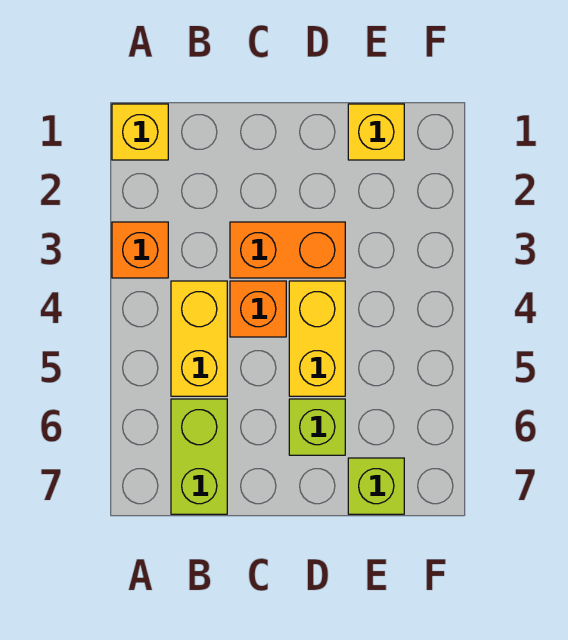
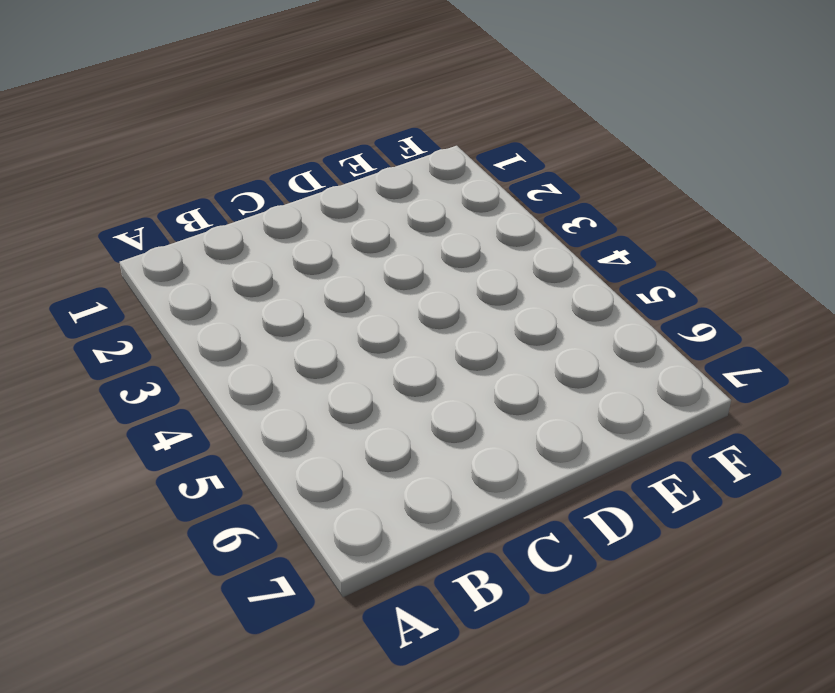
none -> yellow 1x1 brick [112,104,168,160]
none -> orange 1x1 brick [112,222,168,278]

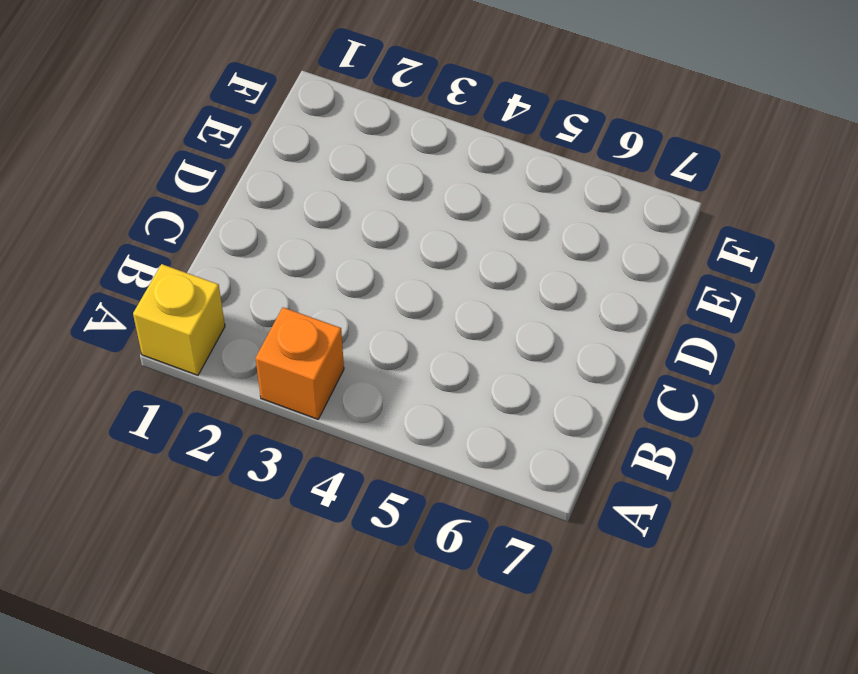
none -> yellow 1x2 brick [171,281,227,396]
none -> lime 1x2 brick [171,399,227,514]

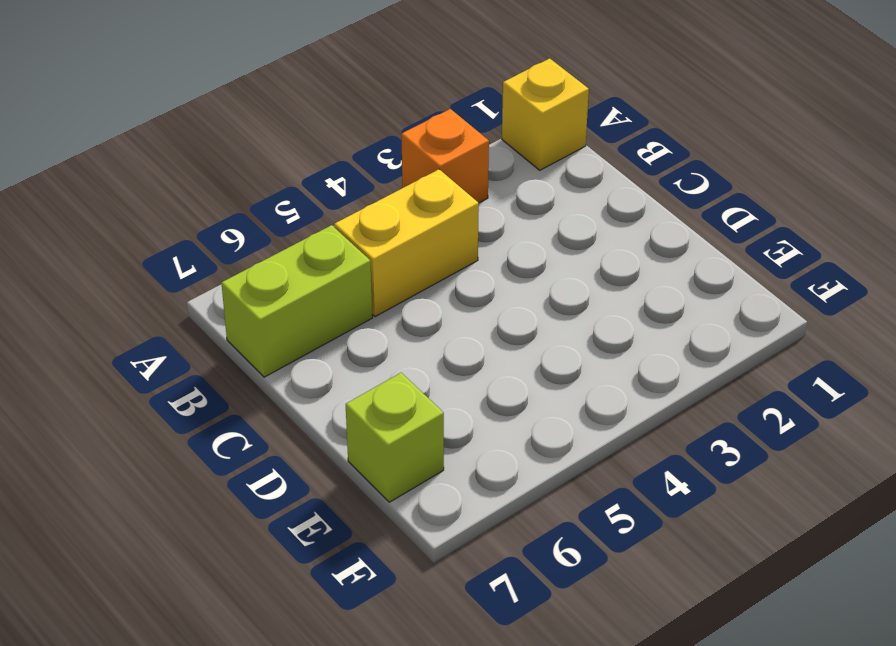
none -> orange 1x2 brick [230,222,345,278]
none -> orange 1x1 brick [230,281,286,337]

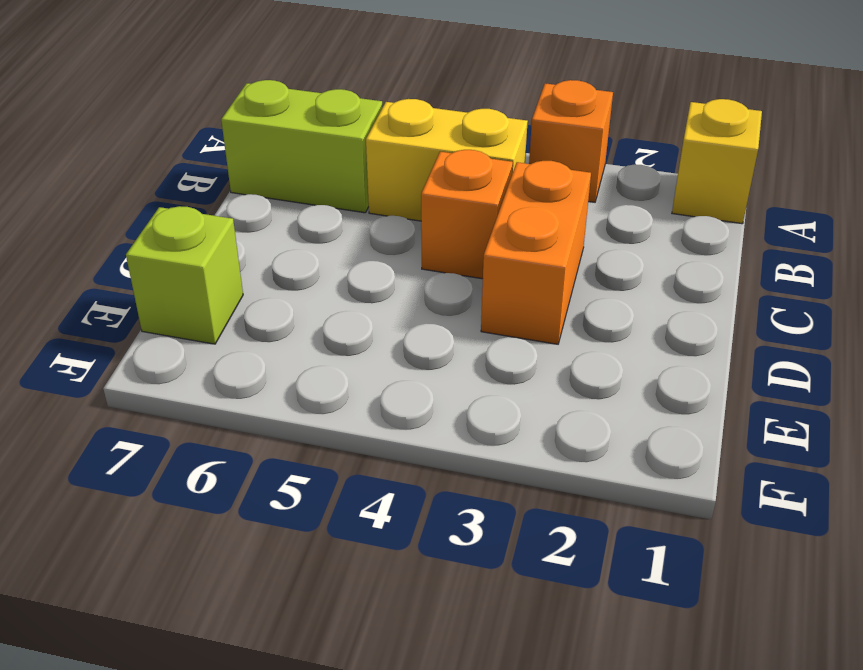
none -> yellow 1x2 brick [289,281,345,396]
none -> lime 1x1 brick [289,399,345,455]

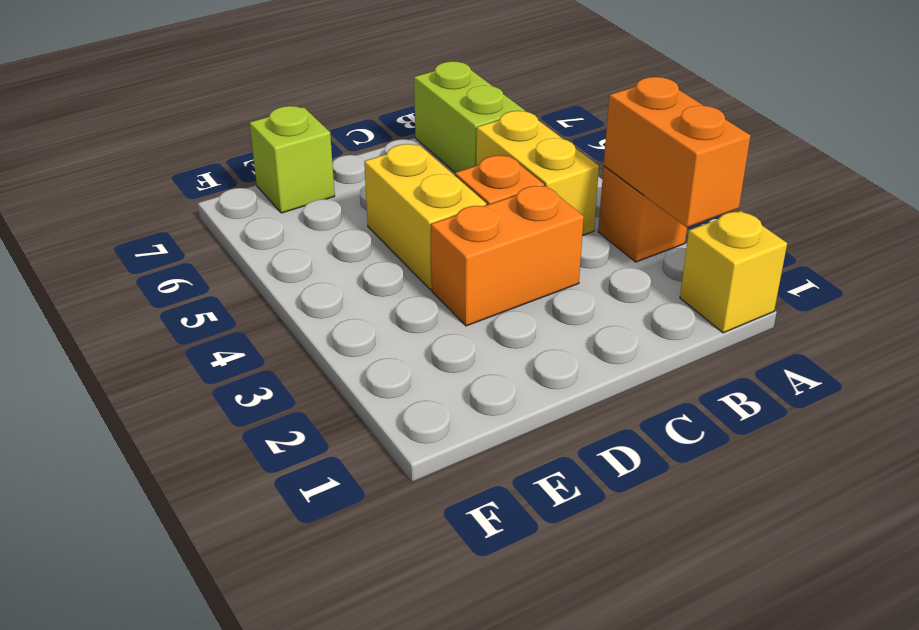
orange 1x2 brick [604,77,751,227] -> none
none -> lime 1x1 brick [289,399,345,455]
none -> yellow 1x1 brick [348,104,404,160]

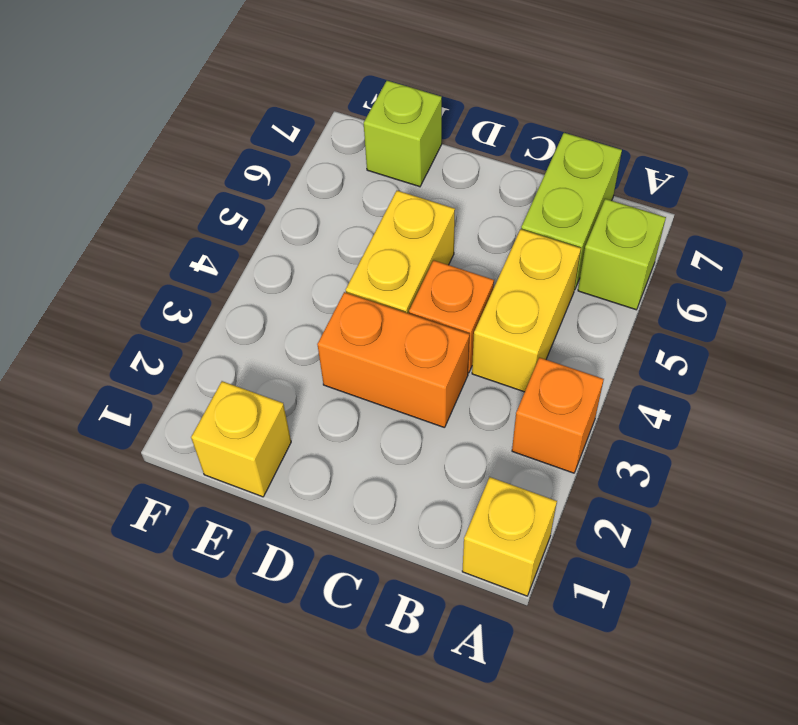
lime 1x1 brick [578,199,666,310] -> lime 1x1 brick moved to [289,399,345,455]

